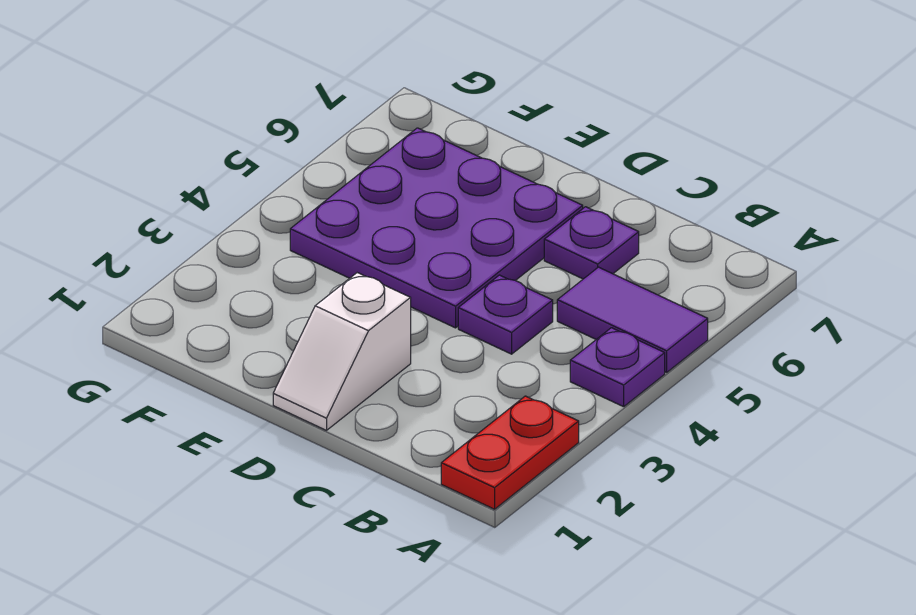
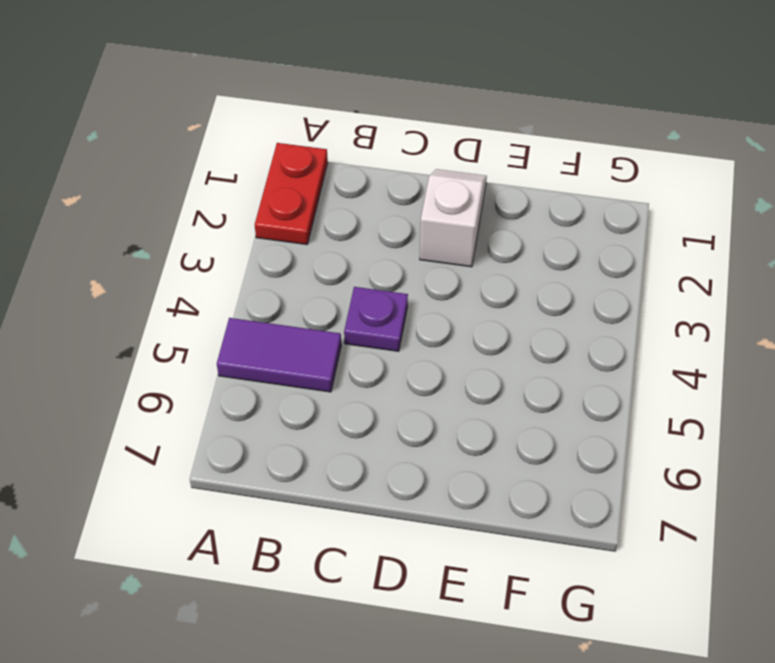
none -> purple 1x1 plate [570,328,665,407]
none -> purple 1x1 plate [544,207,639,279]

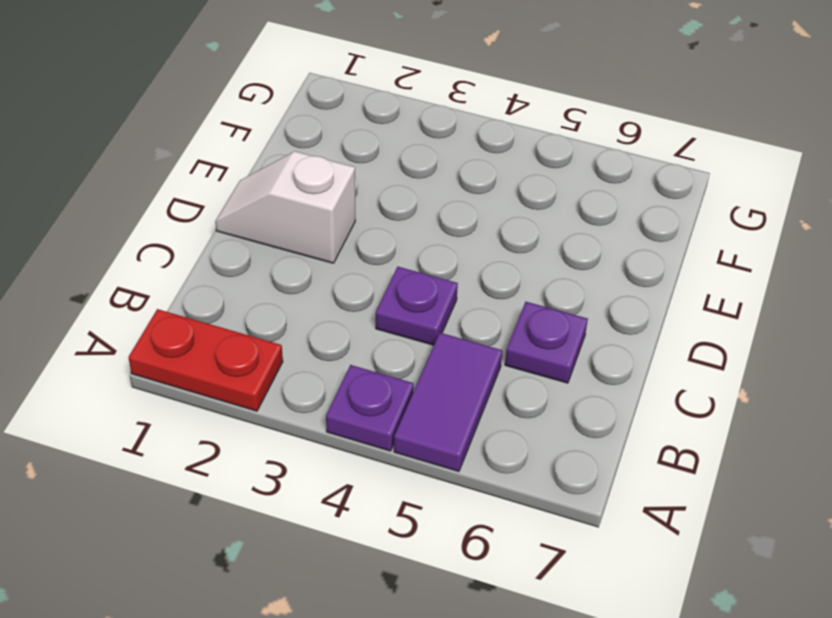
none -> purple 3x3 plate [290,128,583,328]

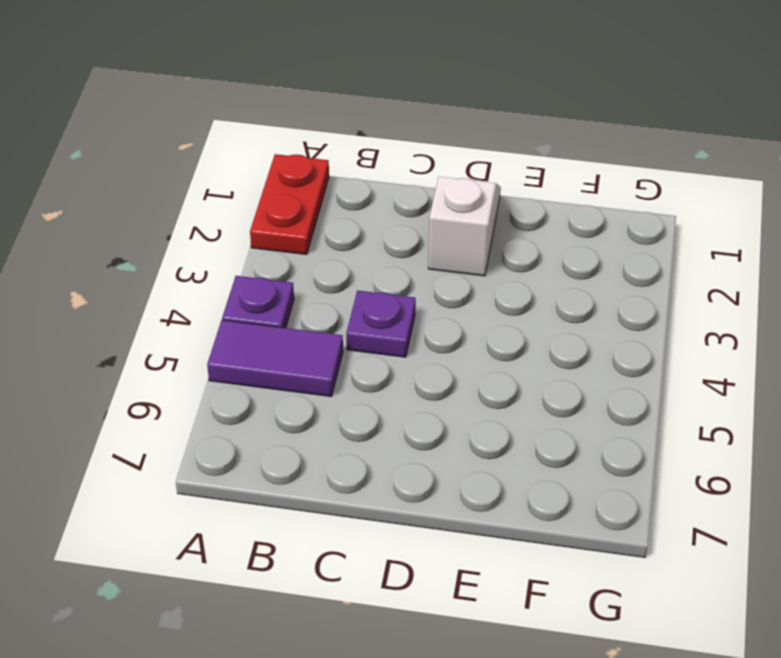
none -> purple 1x1 plate [544,207,639,279]
none -> purple 3x3 plate [290,128,583,328]

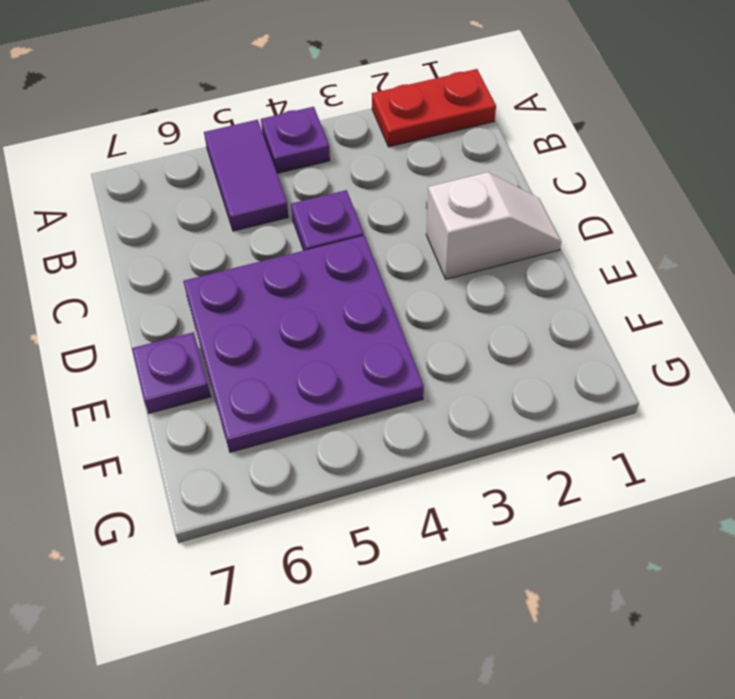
purple 1x1 plate [132,332,211,413] -> purple 1x1 plate moved to [544,207,639,279]

